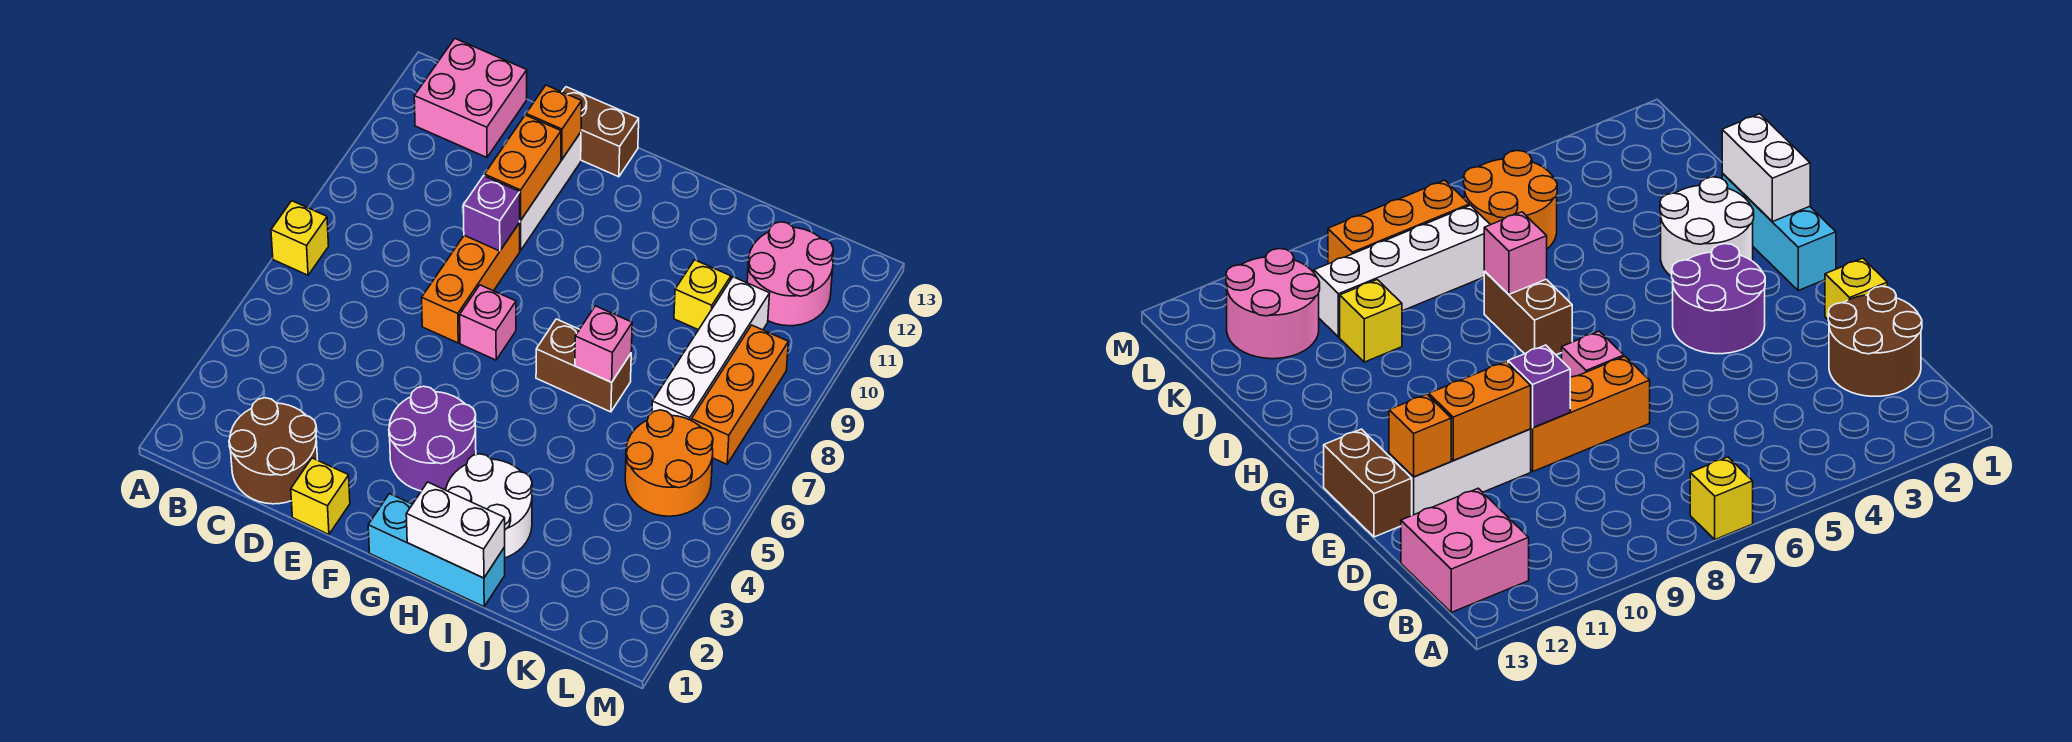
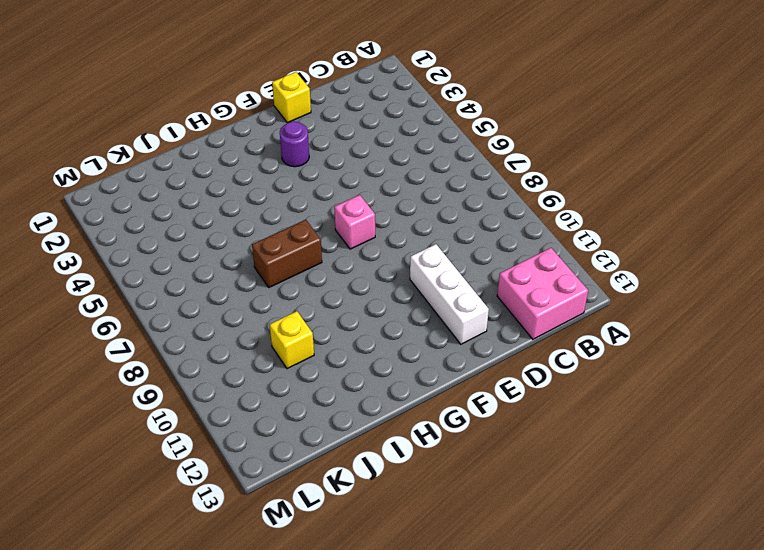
purple 1x1 round brick [280,121,309,167] -> purple 2x2 round brick [389,386,476,491]
none -> yellow 1x1 brick [271,201,329,275]
none -> brown 2x2 round brick [229,398,317,504]
none -> orange 1x3 brick [422,223,520,343]

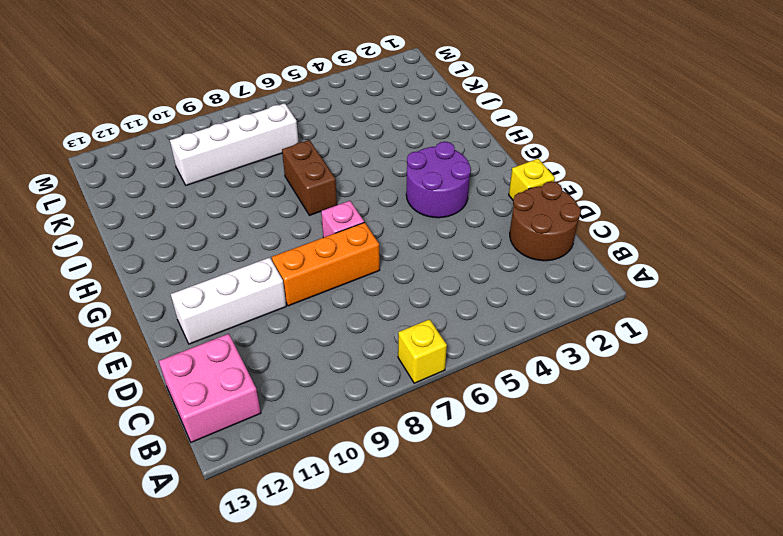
none -> brown 1x2 brick [562,87,639,177]
none -> cyan 1x3 brick [368,494,505,607]
none -> white 2x2 round brick [446,454,532,558]

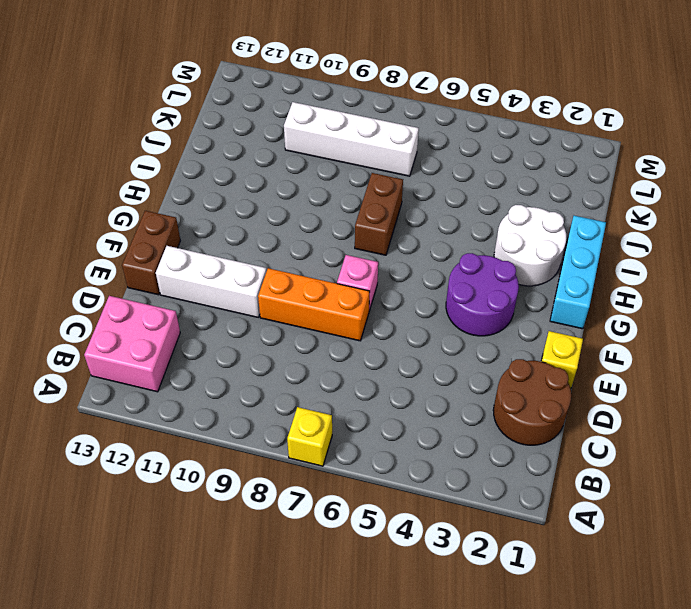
none -> yellow 1x1 brick [674,260,731,330]
none -> orange 2x2 round brick [625,410,713,516]
none -> pink 2x2 round brick [747,222,833,326]

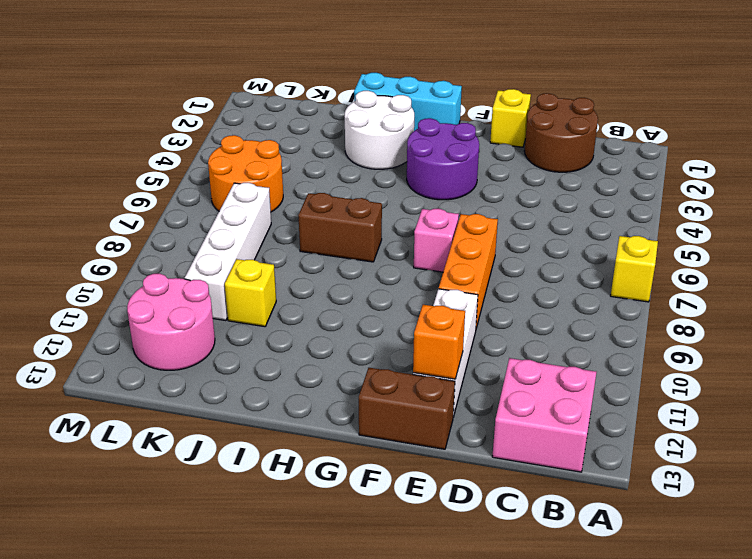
none -> orange 1x3 brick [691,325,788,464]
none -> purple 1x1 brick [463,176,520,251]
none -> orange 1x2 brick [485,115,561,220]

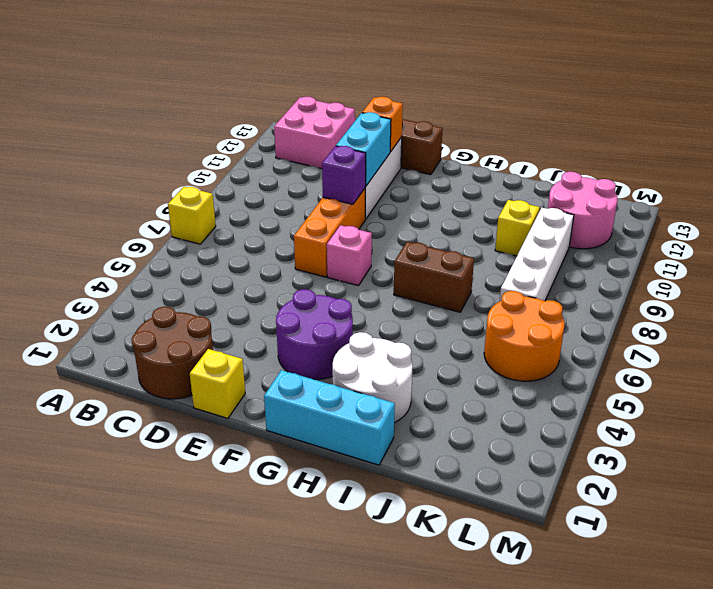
cyan 1x2 brick [336,112,391,186] -> orange 1x2 brick [485,115,561,220]
none -> orange 1x3 brick [691,325,788,464]
none -> white 1x2 brick [406,482,505,578]
none -> pink 1x1 brick [575,306,632,382]

